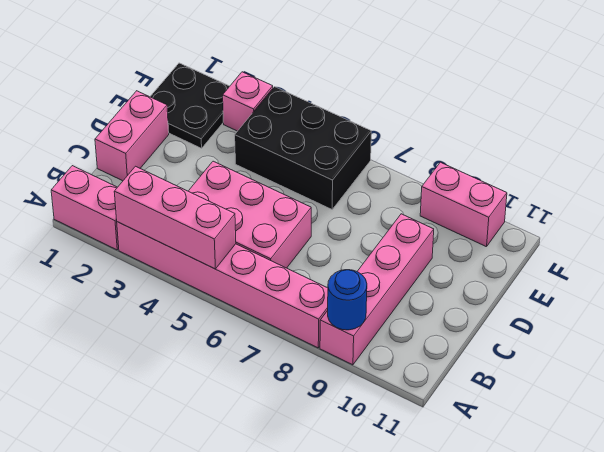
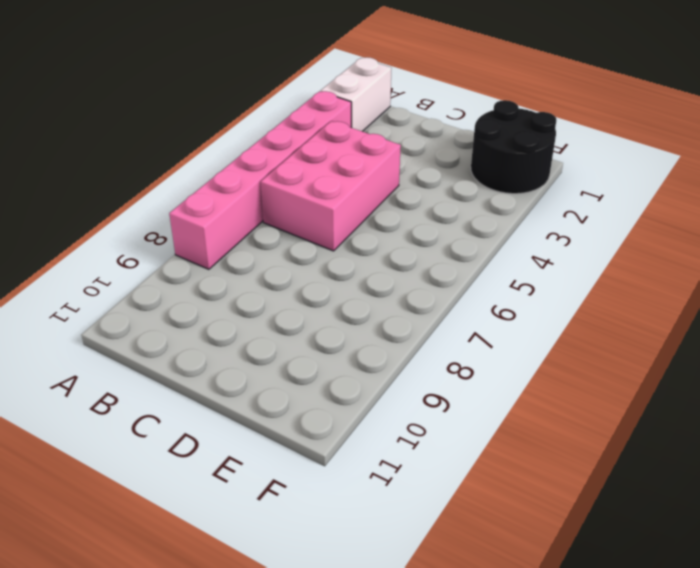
white 1x2 brick [321,57,392,131] -> pink 1x2 brick [51,166,119,250]
black 2x2 round brick [471,100,556,194] -> black 2x2 plate [150,63,230,148]
none -> pink 1x4 brick [320,214,434,365]
none -> pink 1x2 brick [95,91,169,181]

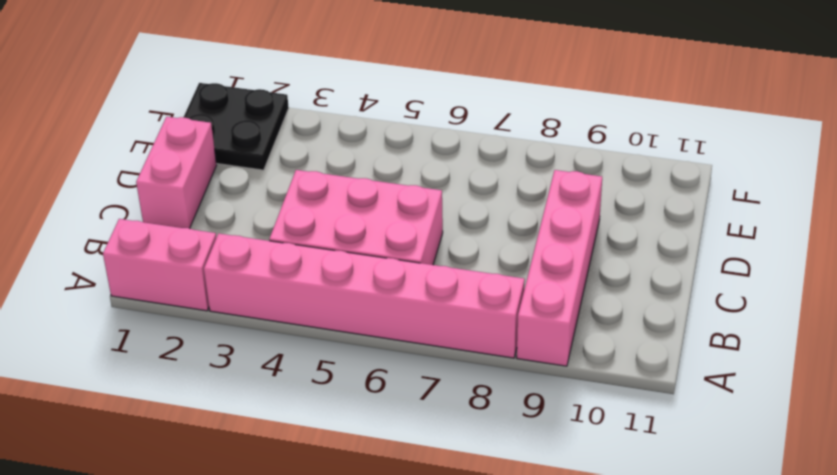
none -> black 2x3 brick [235,87,371,209]
none -> pink 1x1 brick [223,72,273,131]

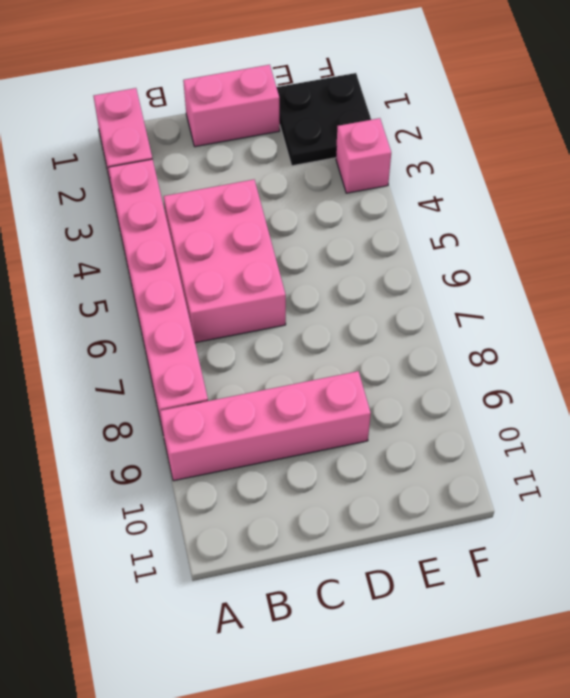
none -> black 2x3 brick [235,87,371,209]
none -> pink 1x2 brick [420,162,507,247]

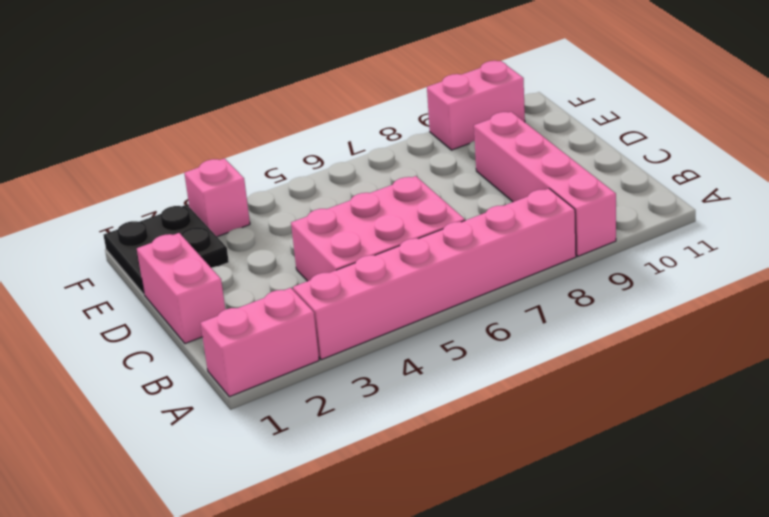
none -> black 2x3 brick [235,87,371,209]
none -> pink 1x3 brick [114,166,236,269]

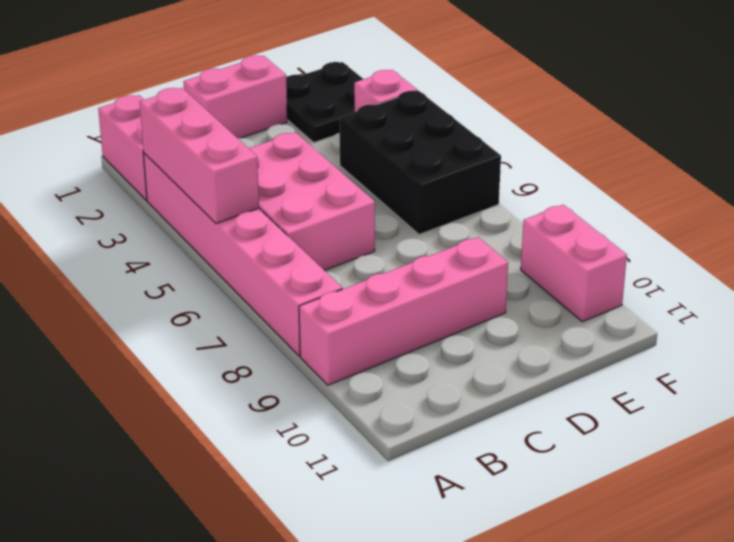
none -> blue 1x1 round brick [328,270,367,330]

